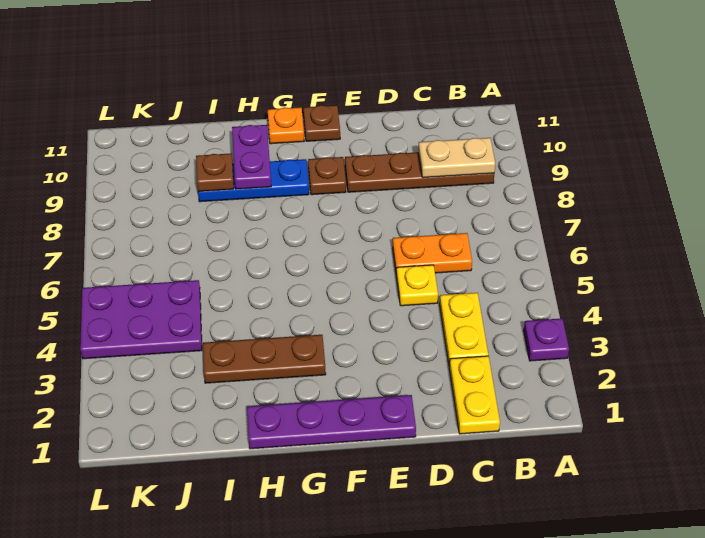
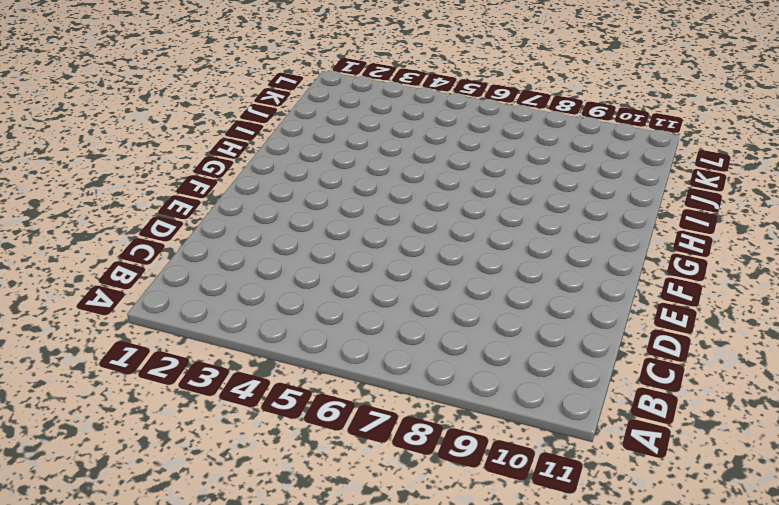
none -> purple 1x1 plate [524,318,569,361]
none -> brown 1x4 plate [345,152,494,192]
none -> yellow 1x2 plate [449,356,500,434]

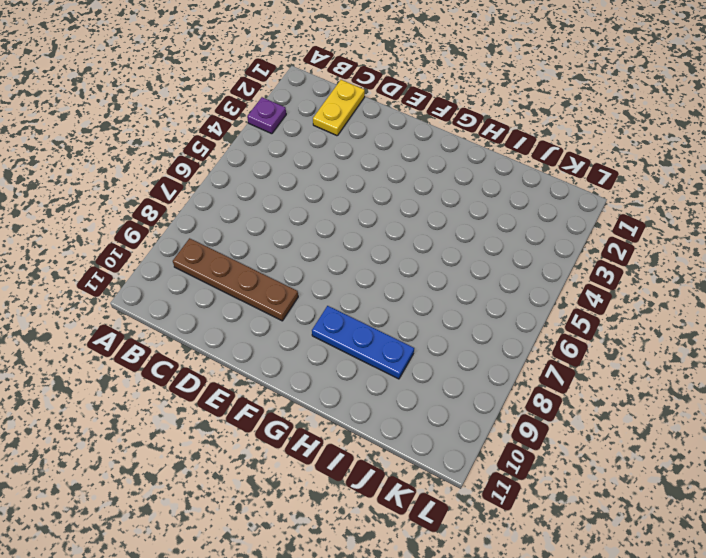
none -> yellow 1x2 plate [440,293,488,365]
none -> orange 1x2 plate [393,233,472,274]
none -> yellow 1x1 plate [396,265,438,306]

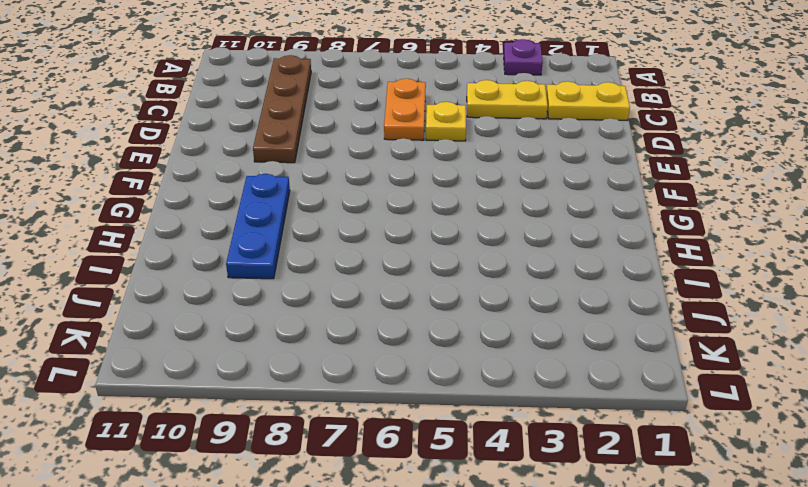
none -> purple 1x4 plate [247,395,416,449]
none -> brown 1x1 plate [308,157,346,195]
none -> brown 1x1 plate [303,105,340,141]

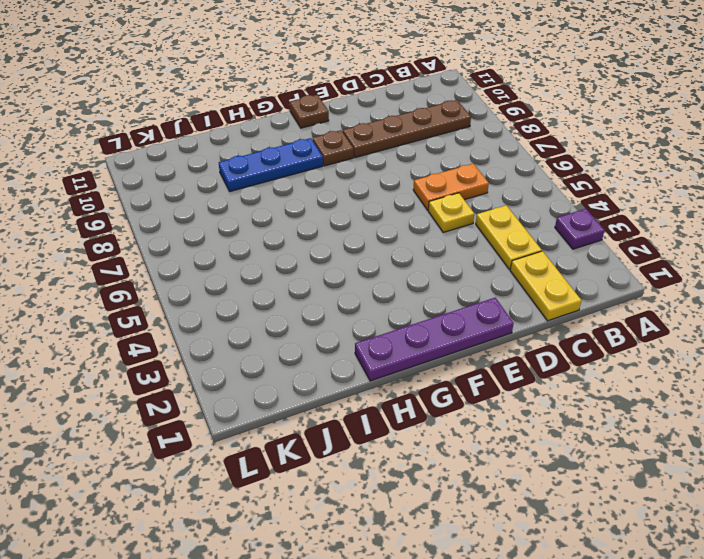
none -> brown 1x3 plate [203,335,326,383]
none -> orange 1x1 plate [268,107,304,144]
none -> purple 2x3 plate [80,280,202,359]

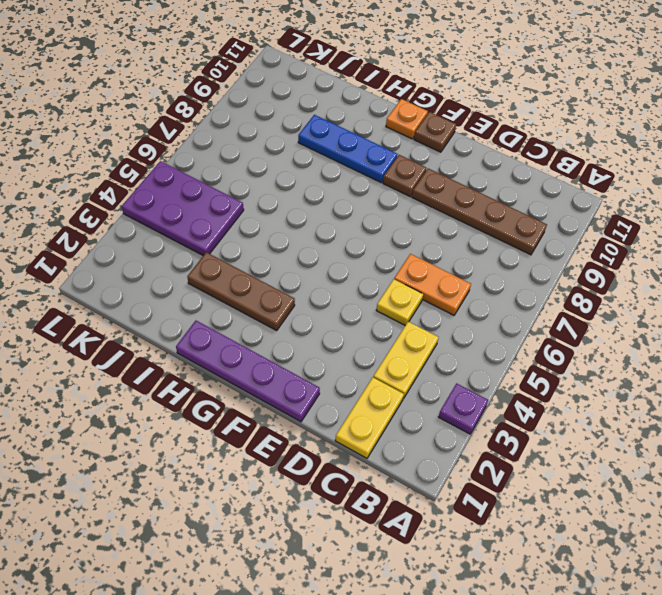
none -> tan 1x2 plate [418,138,495,178]
none -> purple 1x2 plate [232,125,271,189]
none -> brown 1x1 plate [196,154,234,192]

